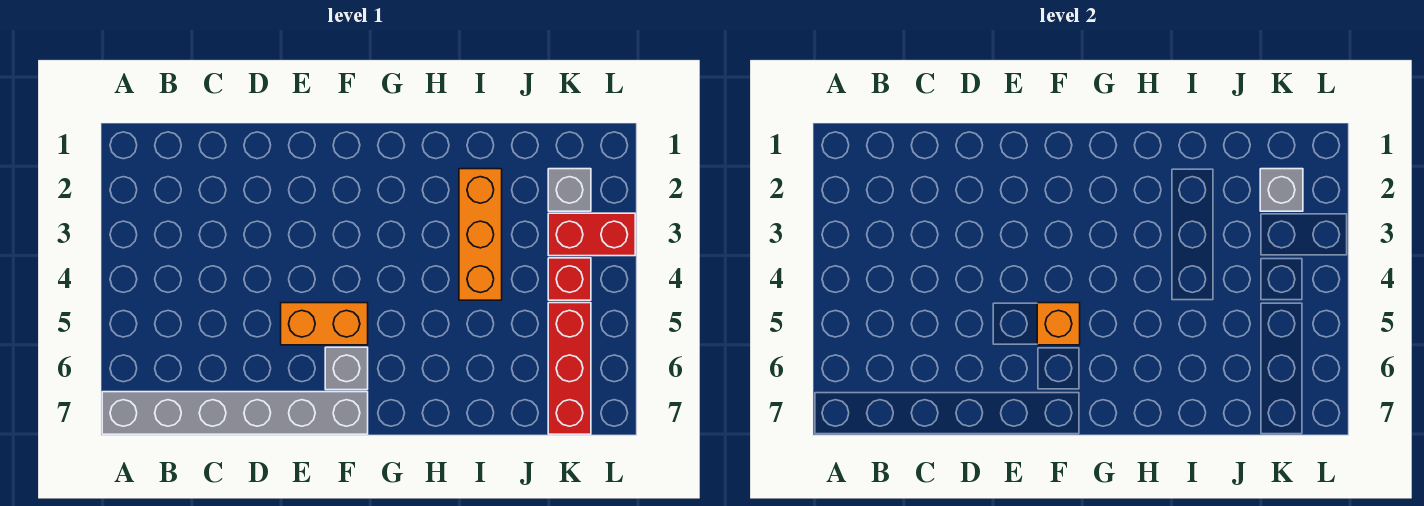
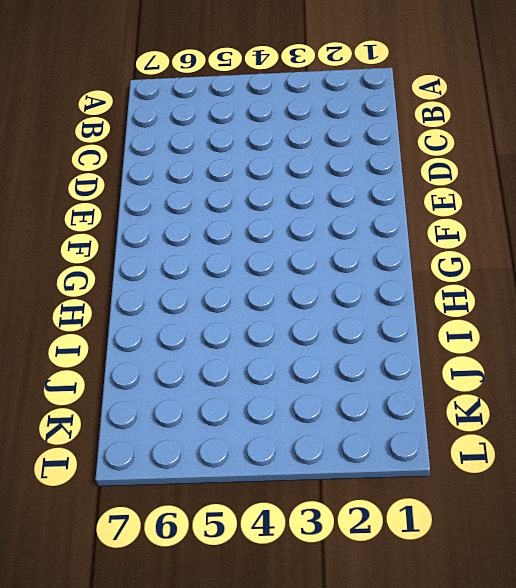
none -> grey 1x6 brick [102,392,368,434]
none -> orange 1x2 brick [281,303,368,345]

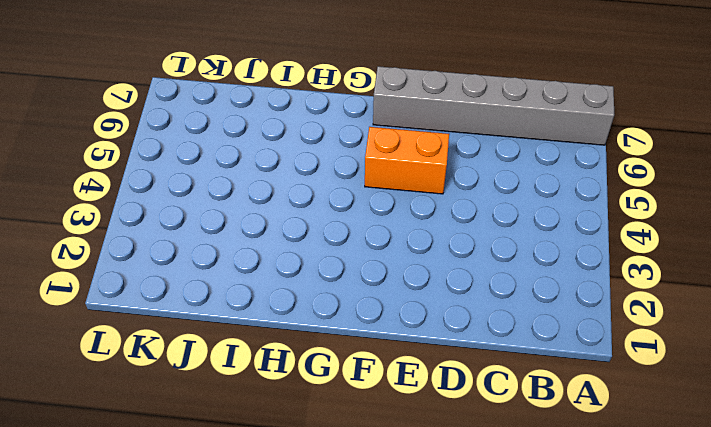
none -> grey 1x1 brick [325,347,368,390]
none -> orange 1x3 brick [459,169,502,300]

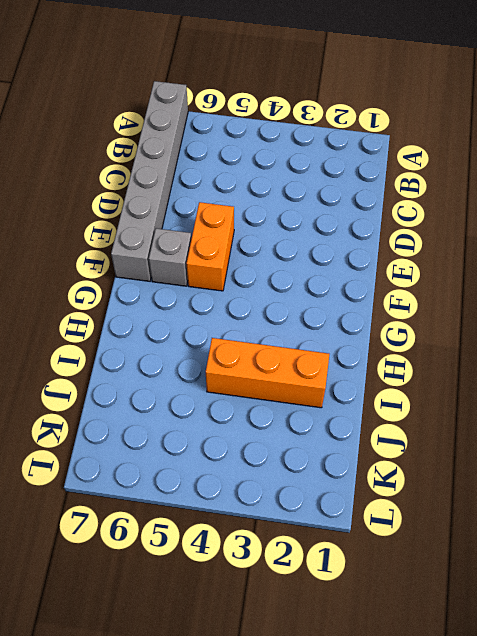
none -> grey 1x1 brick [548,169,591,211]
none -> red 1x2 brick [548,213,635,256]

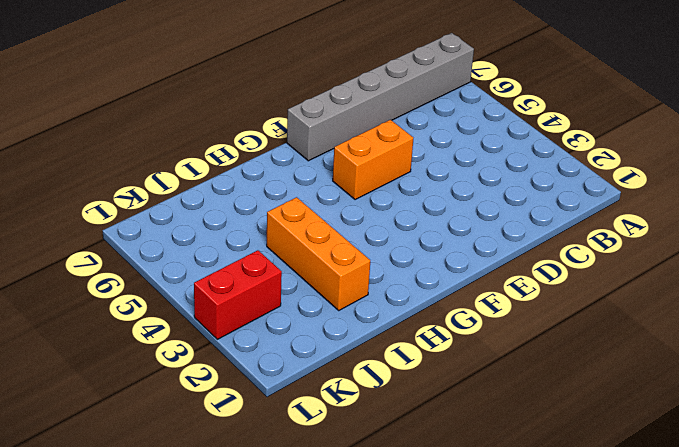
none -> grey 1x1 brick [325,347,368,390]
none -> grey 1x1 brick [548,169,591,211]

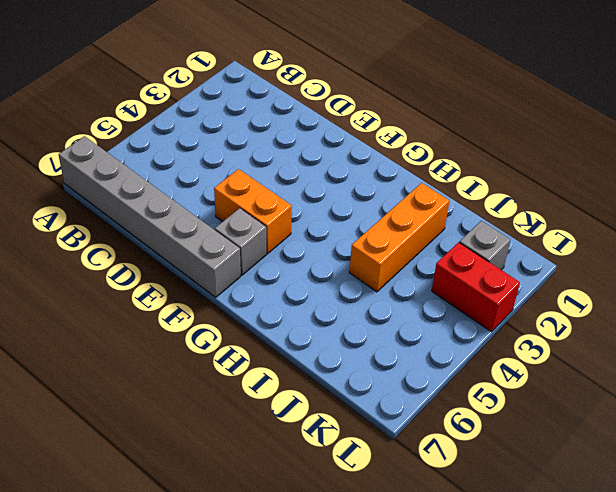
none -> red 1x1 brick [548,258,591,300]
none -> red 1x3 brick [548,303,591,434]

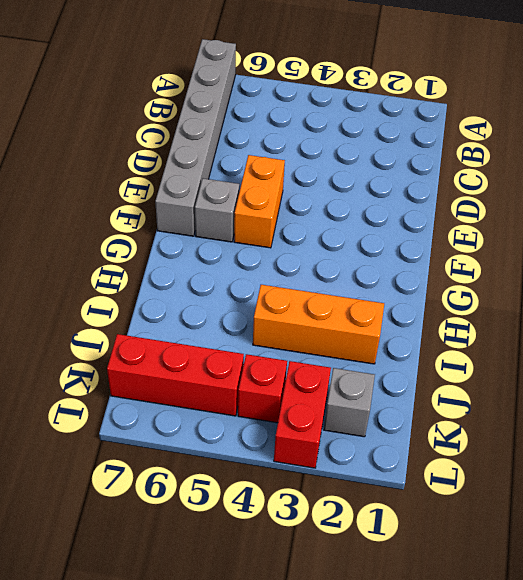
none -> orange 1x1 brick [1037,303,1080,345]
none -> grey 1x1 brick [1260,169,1303,211]

